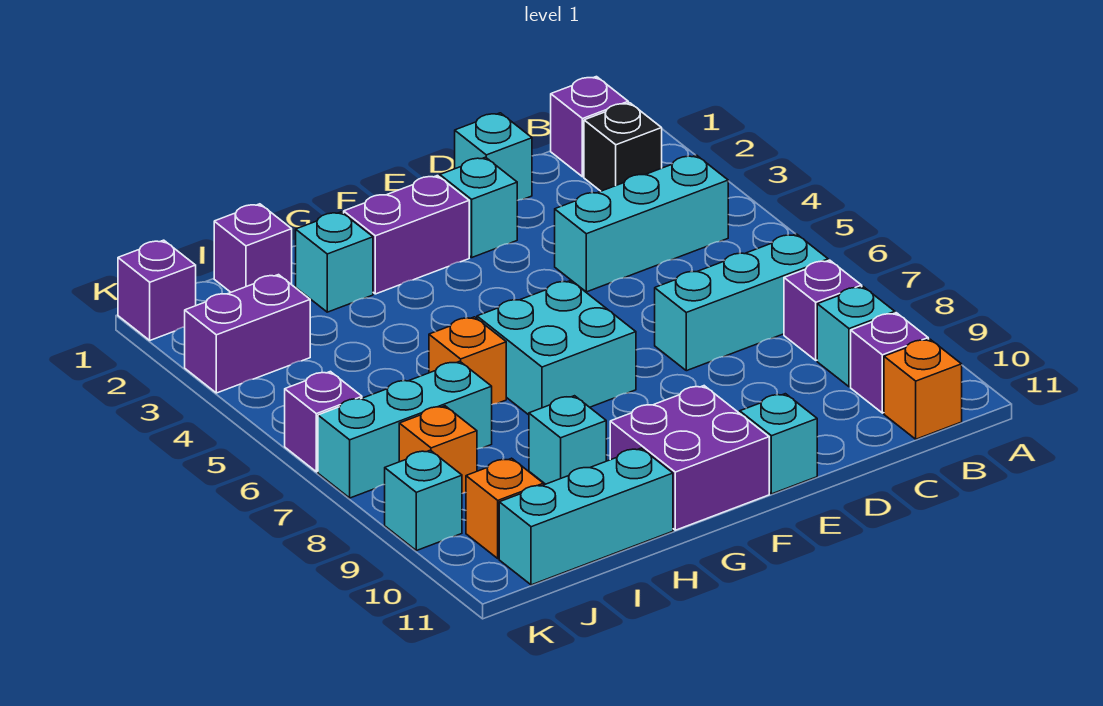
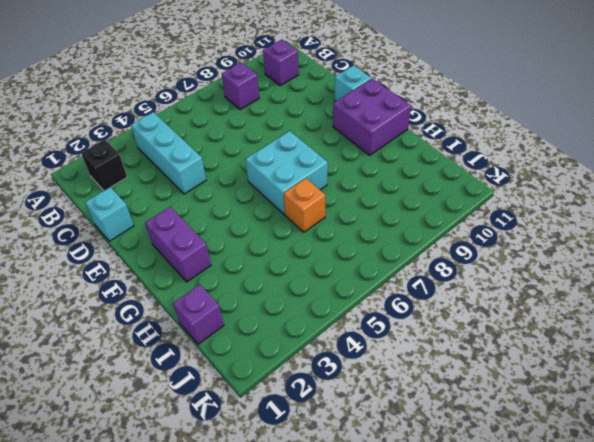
none -> purple 1x1 brick [551,77,628,177]
none -> cyan 1x3 brick [655,234,828,371]
none -> cyan 1x1 brick [817,287,895,387]

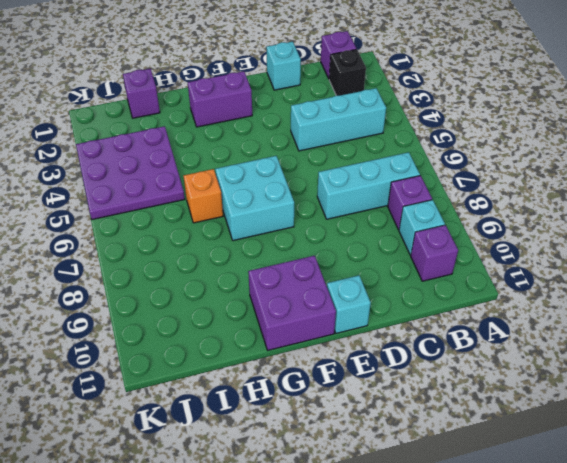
purple 3x3 plate [76,126,185,220] -> purple 1x2 brick [185,275,310,393]
none -> orange 1x1 brick [884,339,962,439]
none -> cyan 1x1 brick [440,157,517,257]
none -> cyan 1x1 brick [296,212,373,312]

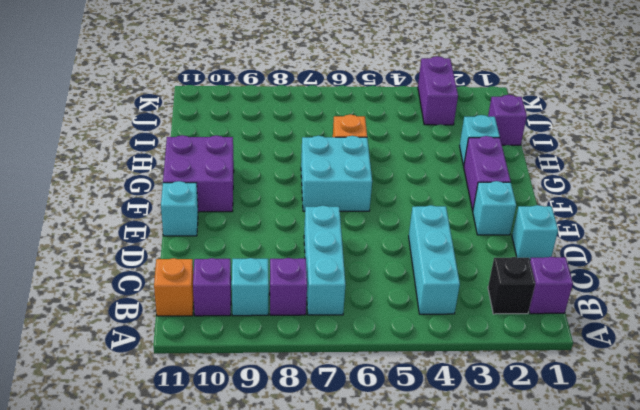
none -> cyan 1x1 brick [529,396,606,484]
none -> cyan 1x3 brick [499,448,673,585]
none -> cyan 1x3 brick [318,361,492,498]

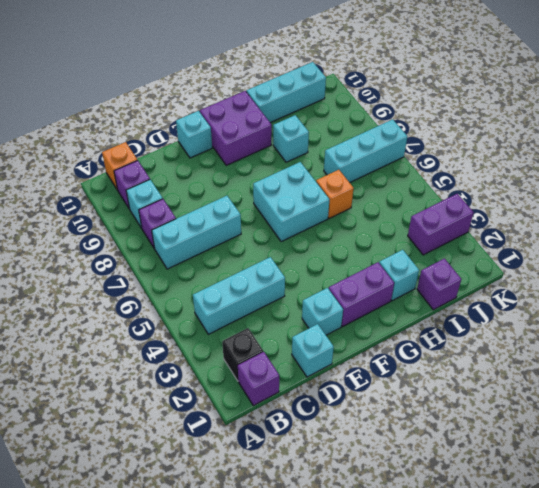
none -> orange 1x1 brick [399,406,477,493]
none -> orange 1x1 brick [466,458,544,559]
none -> purple 1x1 brick [118,240,196,340]

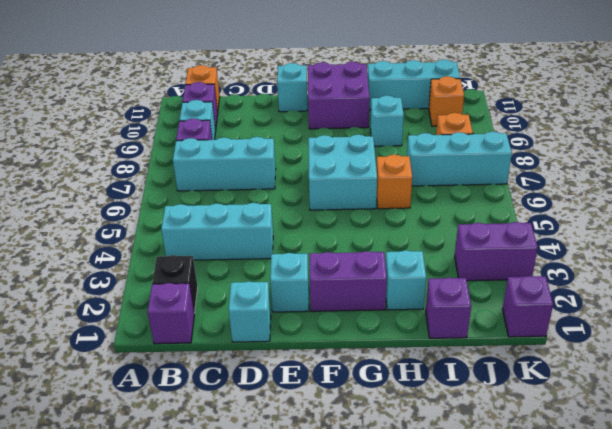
none -> purple 1x1 brick [285,372,362,472]
none -> cyan 1x1 brick [385,450,462,551]

